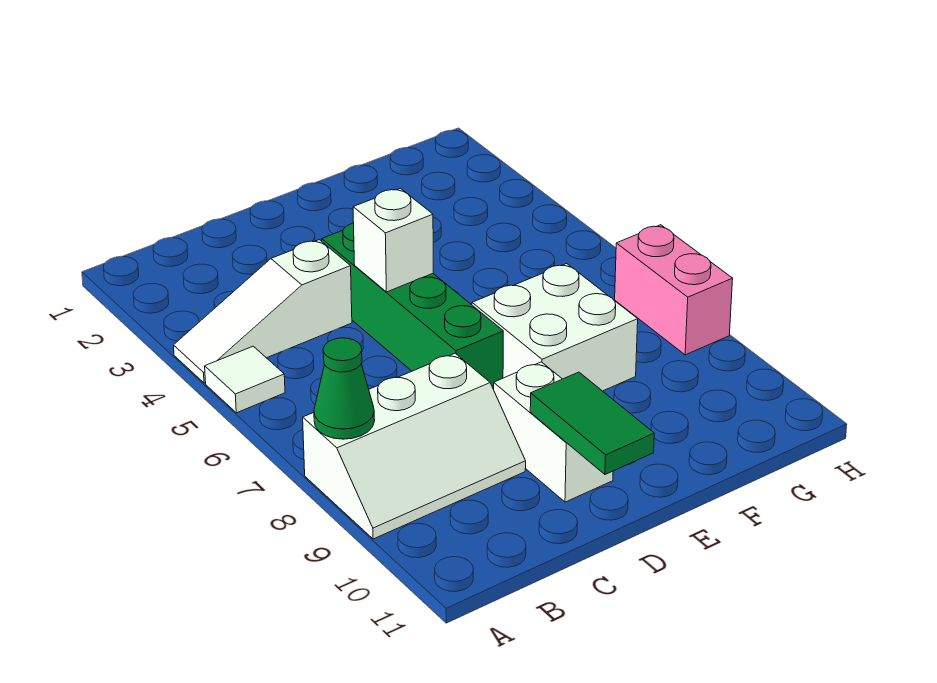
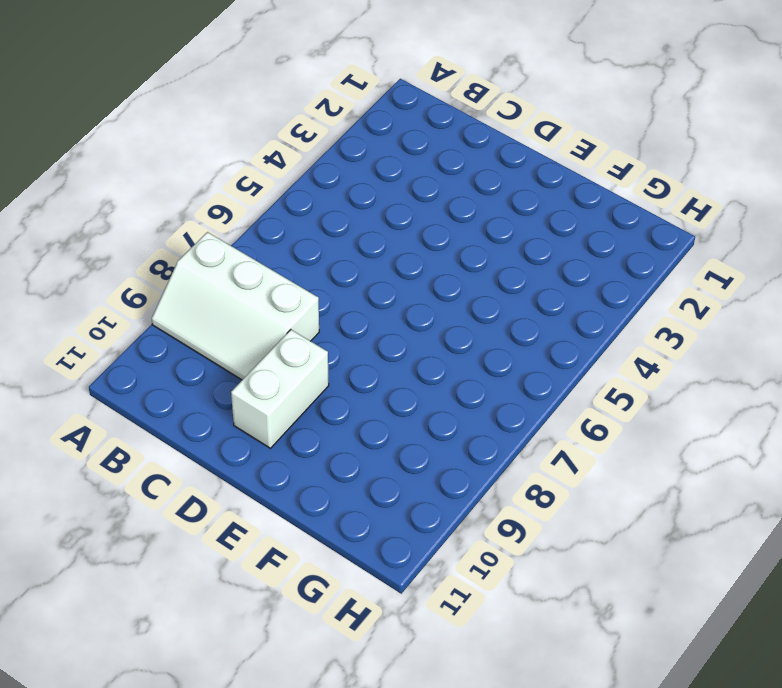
none -> white 1x3 slope [174,240,352,383]
none -> white 1x1 tile [205,346,285,413]

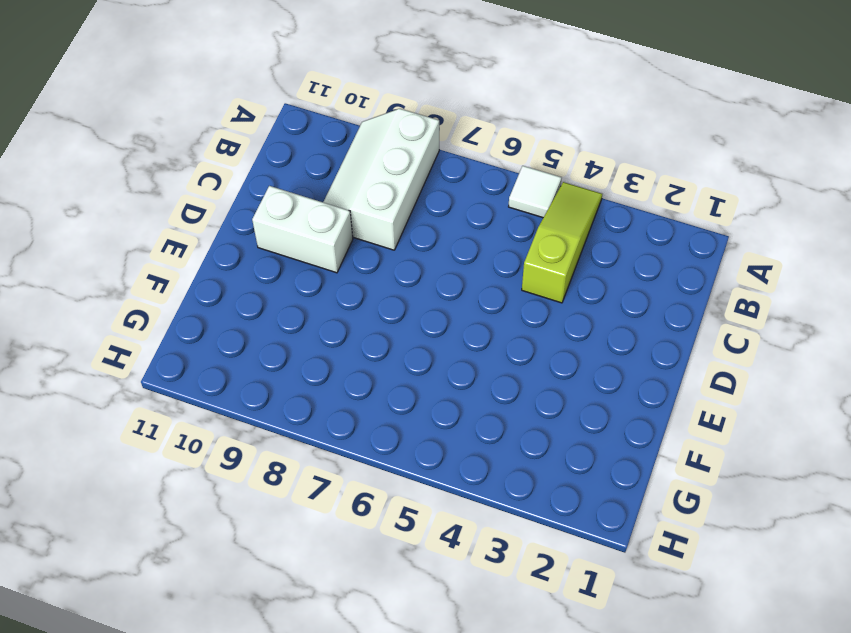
lime 1x3 slope [522,182,602,303] -> white 1x3 slope [174,240,352,383]
none -> green 1x4 brick [322,223,503,389]
none -> white 2x2 brick [472,264,638,391]

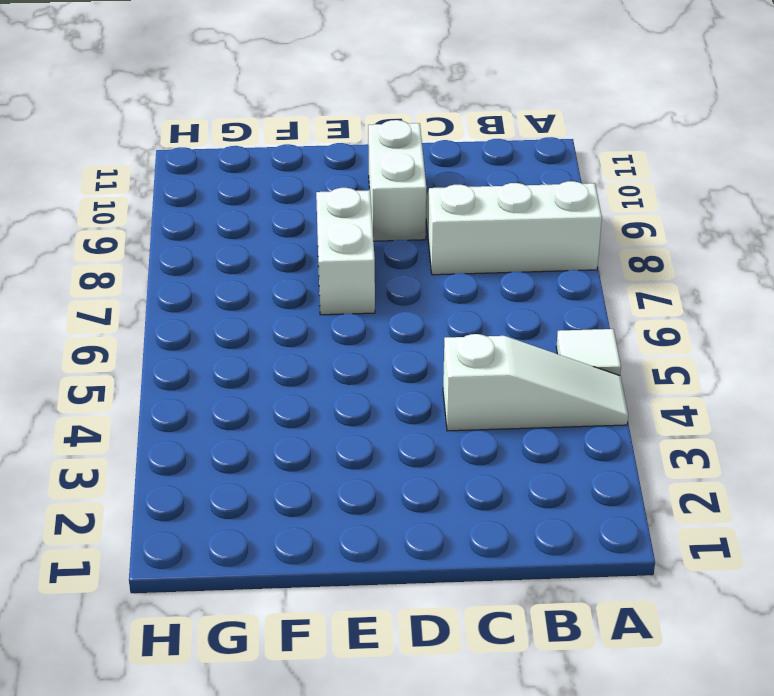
white 1x2 brick [316,188,375,315] -> white 2x2 brick [472,264,638,391]
none -> green 1x4 brick [322,223,503,389]
none -> pink 1x2 brick [615,225,733,355]

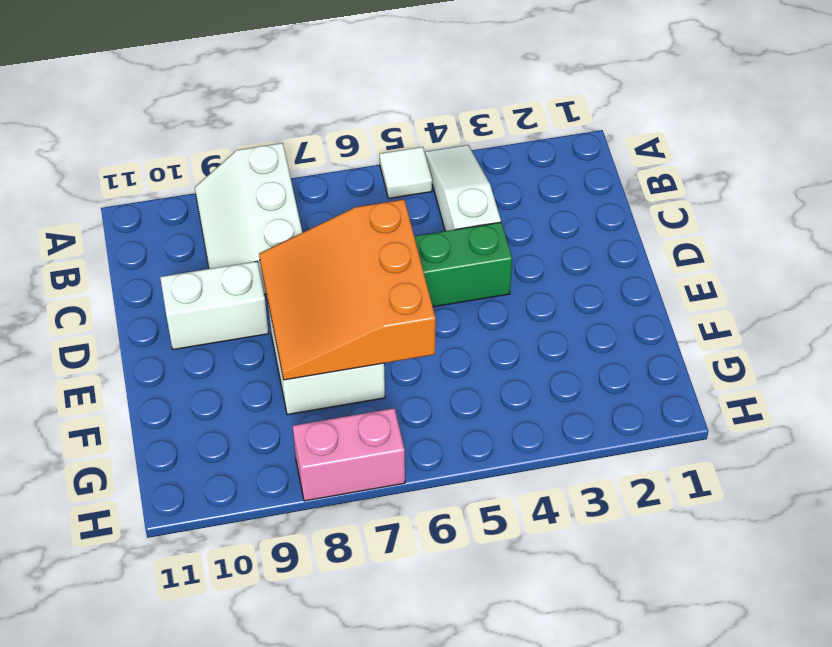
orange 3x3 slope [259,200,436,380] -> none
none -> green 1x1 cone [314,338,375,439]
none -> white 1x1 brick [353,188,433,292]

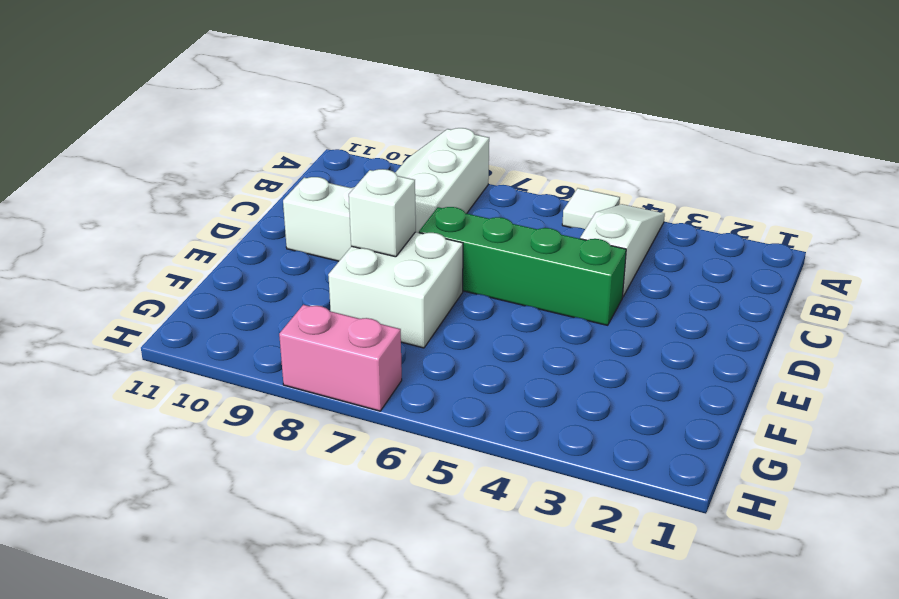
white 1x1 brick [349,169,416,257] -> white 1x1 brick moved to [353,188,433,292]
none -> green 1x1 cone [314,338,375,439]
none -> green 1x2 tile [530,372,654,475]

